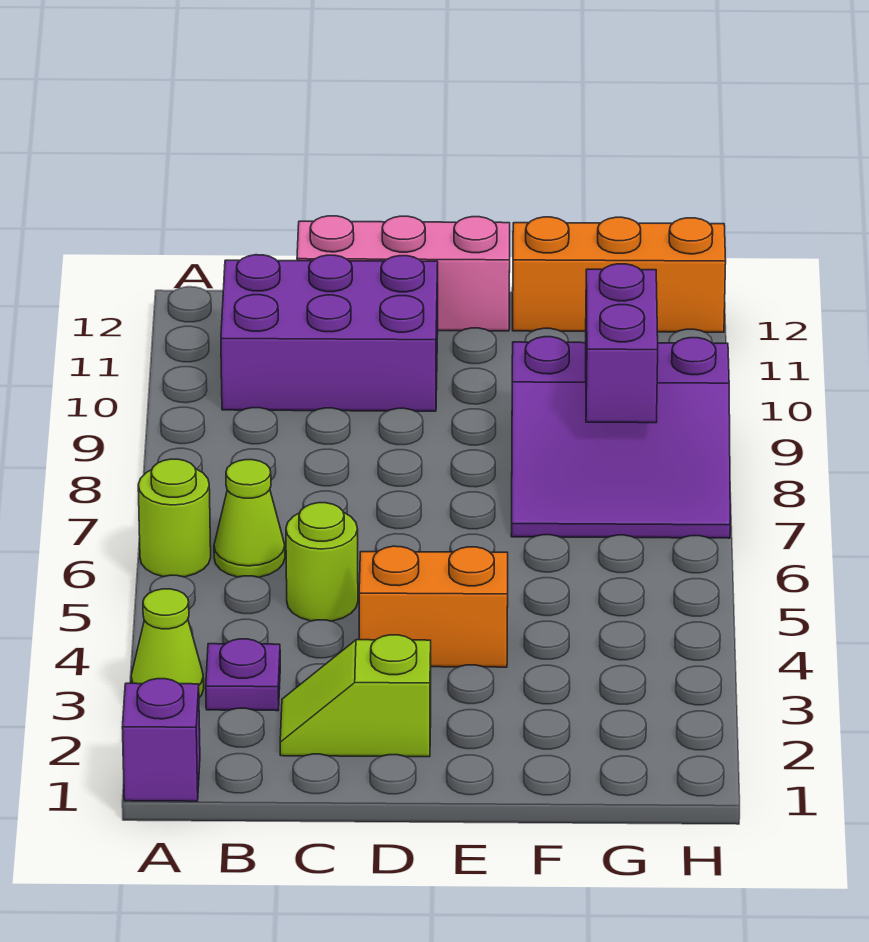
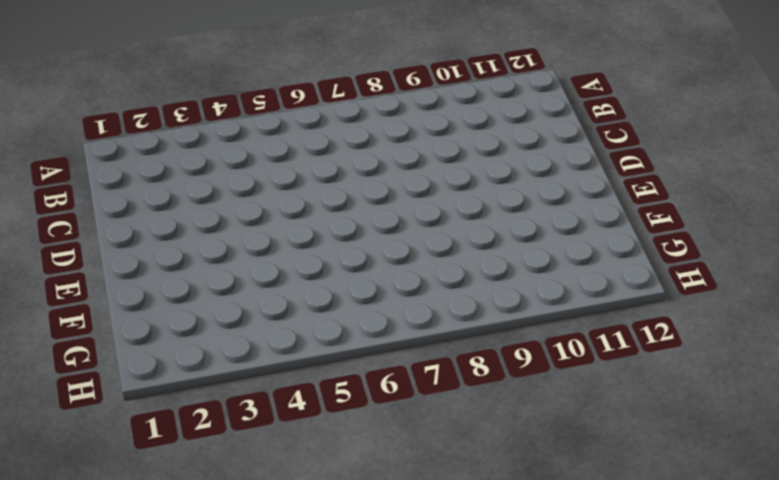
none -> purple 1x1 brick [122,679,200,801]
none -> lime 1x1 cone [131,589,204,698]
none -> lime 1x1 round brick [138,459,211,577]

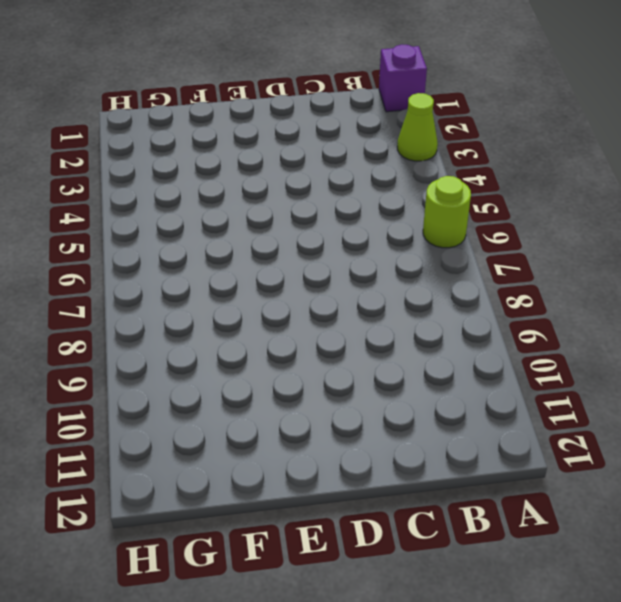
none -> purple 1x1 plate [206,639,280,711]
none -> lime 1x1 cone [214,460,285,577]
none -> purple 2x3 brick [221,255,438,411]

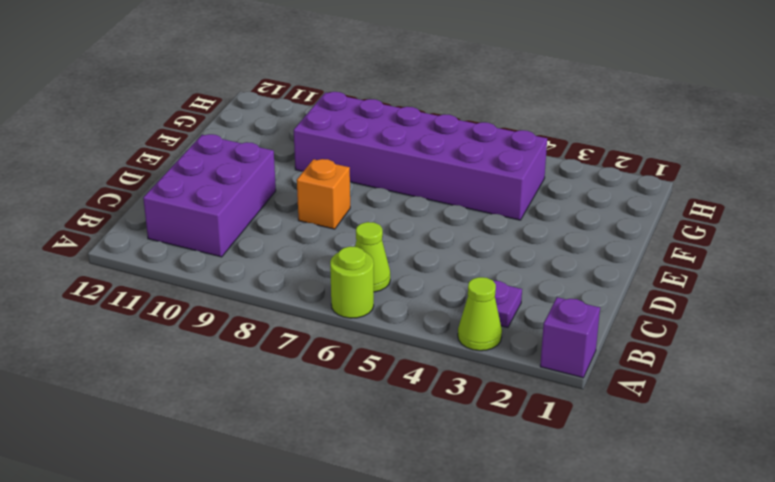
orange 1x1 brick [297,159,350,229] -> none
purple 2x6 brick [294,92,547,220] -> purple 3x3 slope [511,337,730,538]
none -> lime 1x2 slope [280,635,431,757]
none -> lime 1x1 round brick [286,503,358,621]
none -> pink 1x3 brick [297,216,510,331]

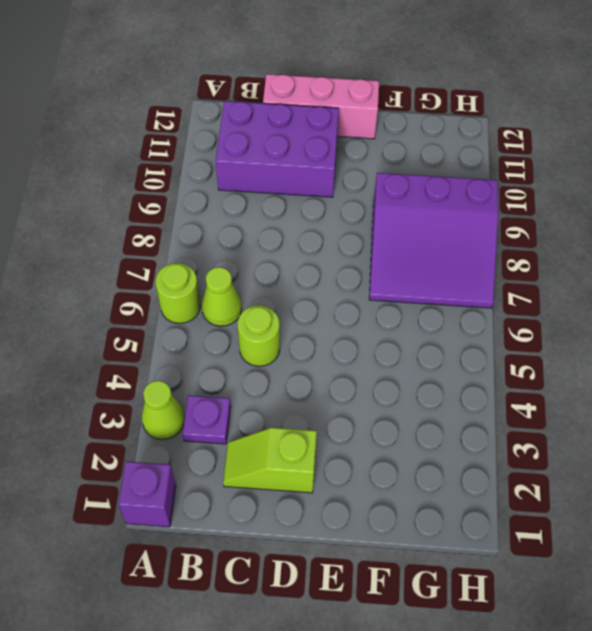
none -> orange 1x2 brick [359,546,508,667]
none -> orange 1x3 brick [513,217,726,332]
none -> purple 1x2 brick [586,264,658,423]

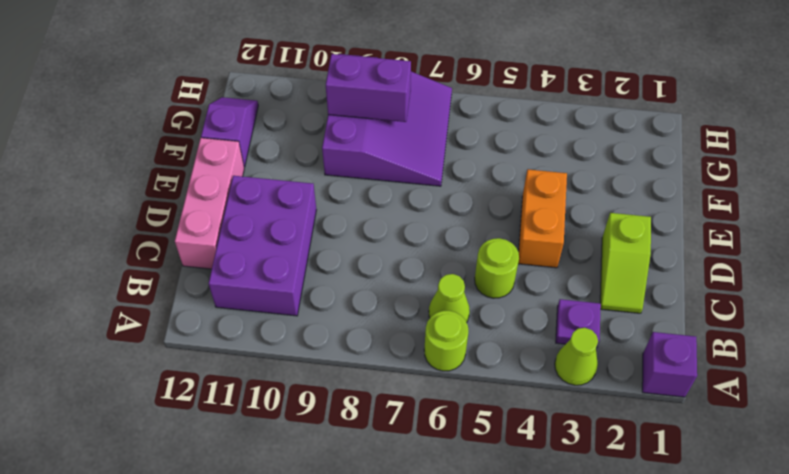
purple 1x2 slope [201,97,258,167] -> orange 1x3 brick [513,217,726,332]

